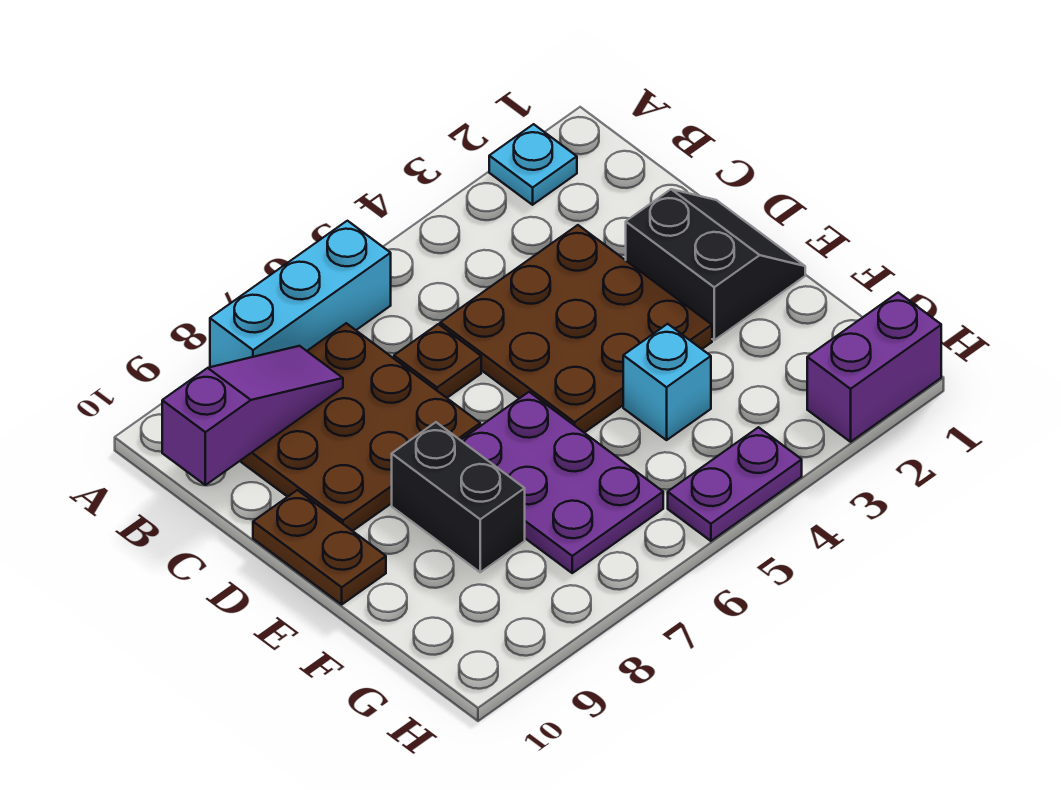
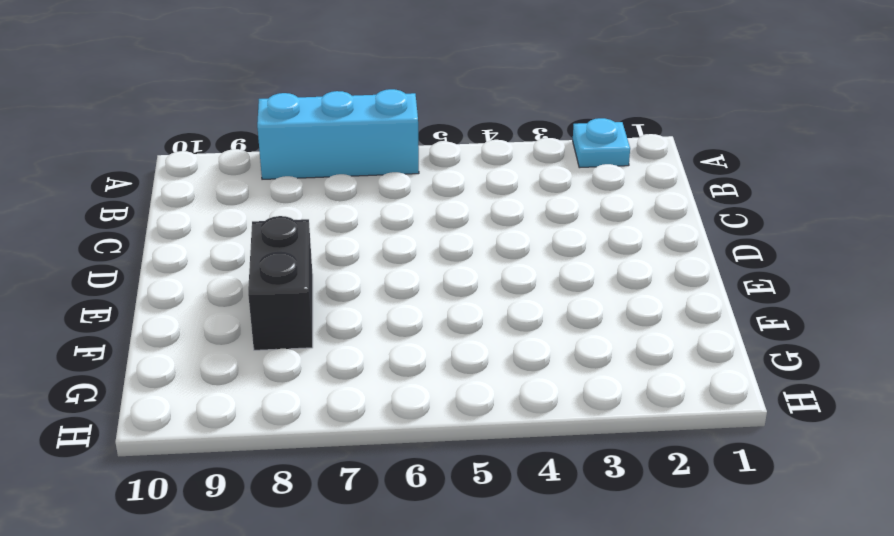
none -> brown 3x3 plate [240,323,480,531]
none -> brown 3x3 plate [440,225,712,433]
none -> brown 1x1 plate [394,324,481,398]

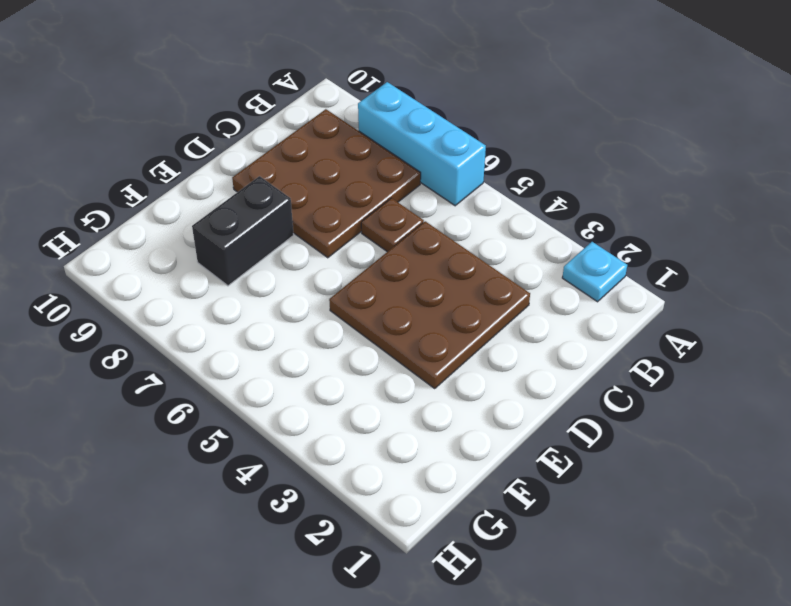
none -> black 2x2 slope [626,189,805,340]
none -> brown 1x2 plate [253,490,386,604]
none -> purple 2x3 plate [461,392,663,573]

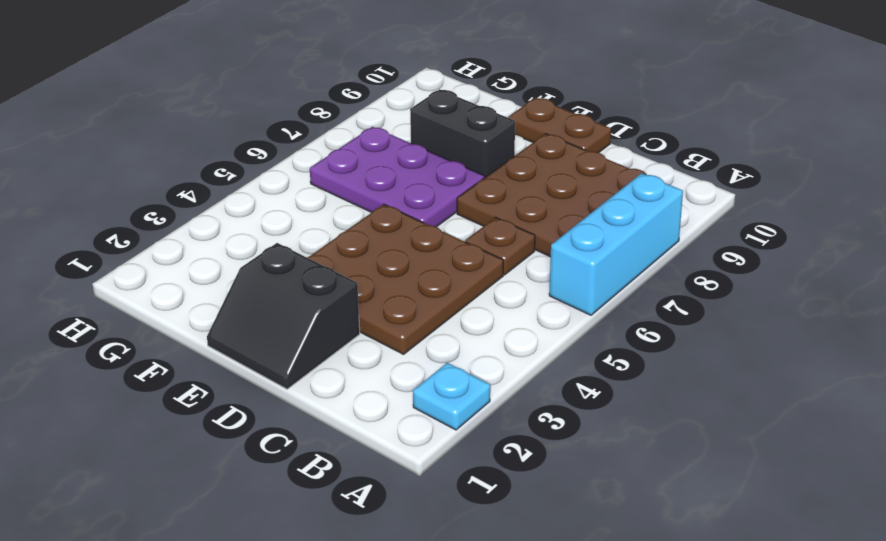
none -> cyan 1x1 brick [623,324,711,440]
none -> purple 1x2 brick [807,293,941,442]
none -> purple 1x2 plate [668,427,802,541]

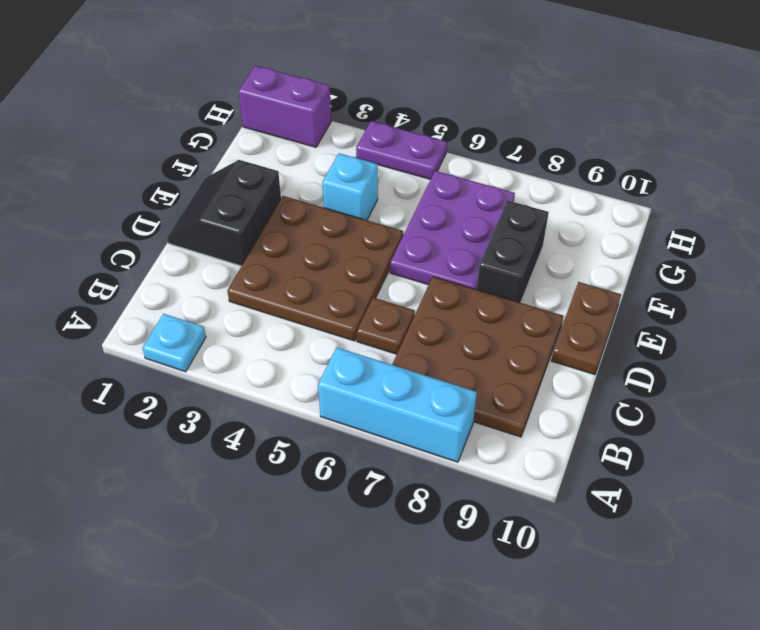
none -> purple 1x3 slope [162,346,343,485]

